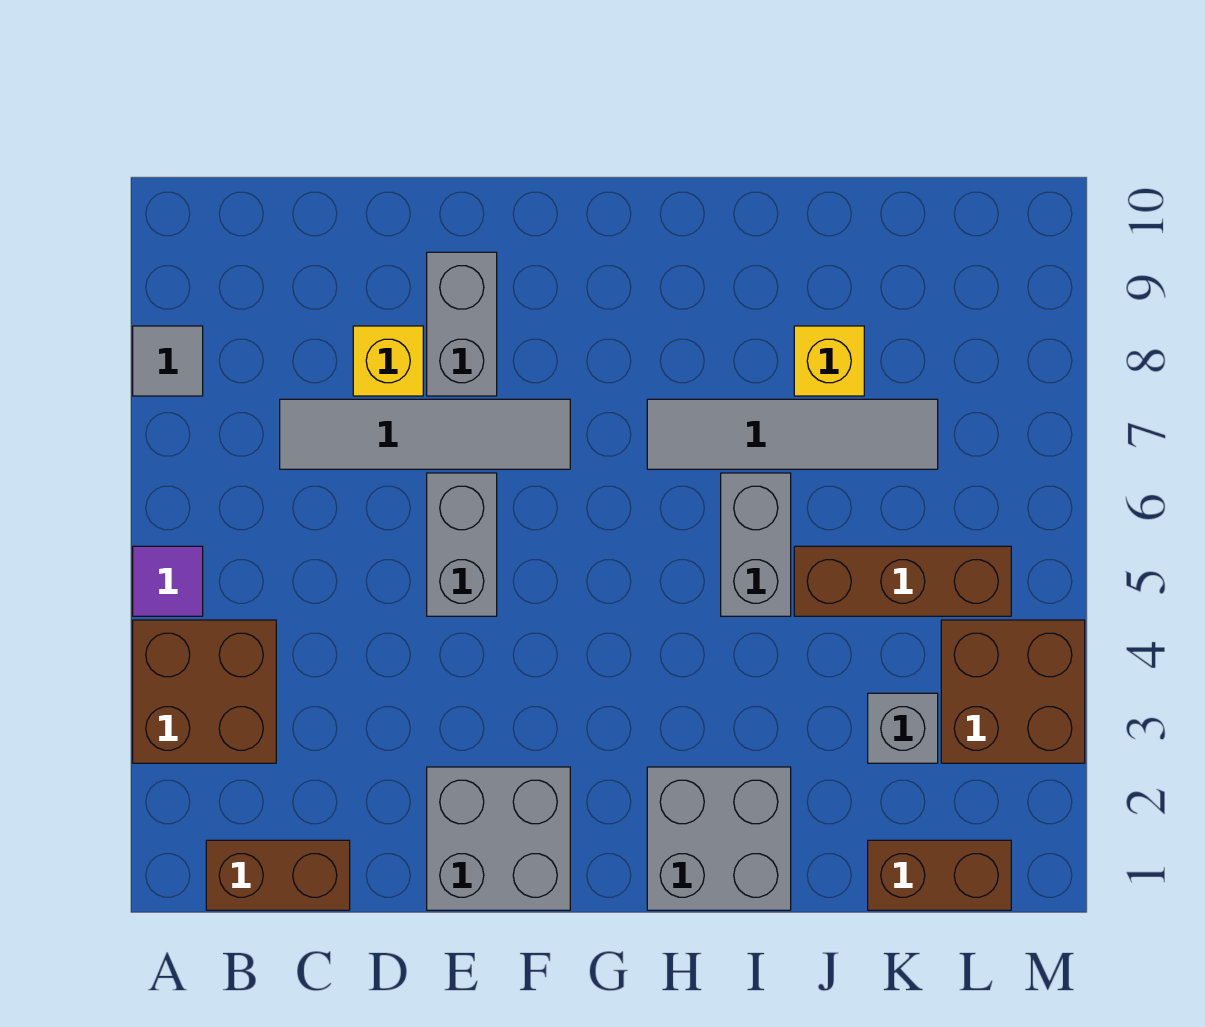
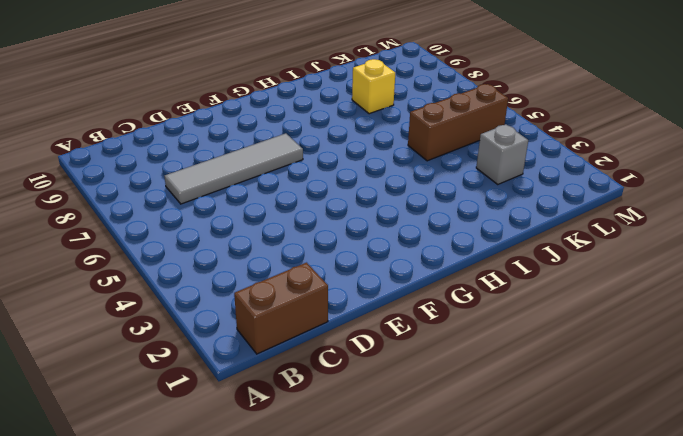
none -> brown 2x2 brick [133,620,276,763]
none -> purple 1x1 tile [133,546,203,616]
none -> grey 1x1 tile [133,326,203,396]

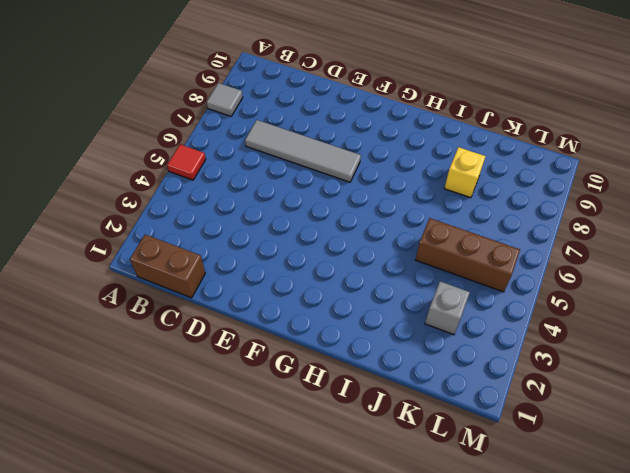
red 1x1 tile [167,144,206,180] -> purple 1x1 tile [133,546,203,616]
none -> brown 2x2 brick [133,620,276,763]
none -> yellow 1x1 brick [353,326,423,396]
none -> grey 2x2 brick [427,767,570,910]

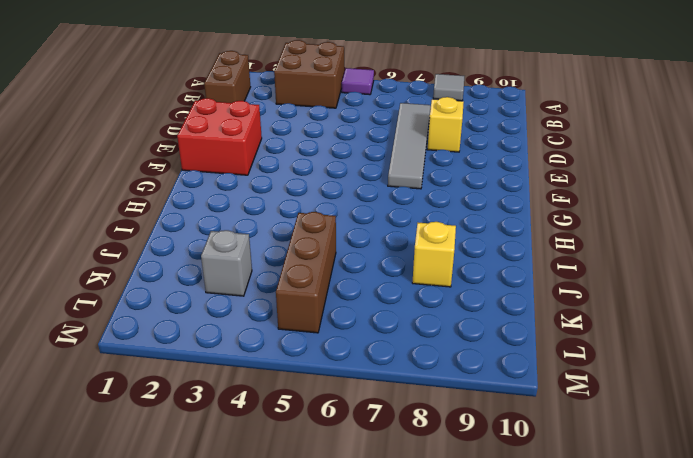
red 2x2 brick [177,98,262,175] -> grey 2x2 brick [427,767,570,910]
none -> grey 1x2 brick [427,473,497,616]
none -> grey 1x2 brick [427,252,497,396]
none -> grey 2x2 brick [647,767,791,910]

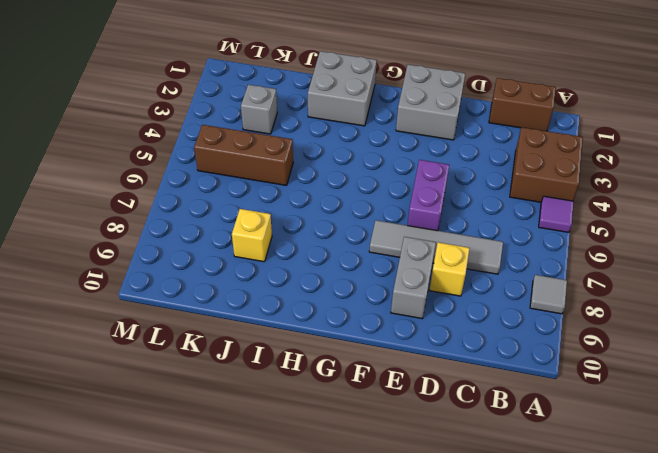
purple 1x2 brick [407,160,449,231] -> grey 1x2 brick [427,473,497,616]
none -> grey 1x4 tile [647,399,938,469]
none -> grey 1x2 brick [721,473,791,616]
none -> brown 1x2 brick [868,840,1011,910]

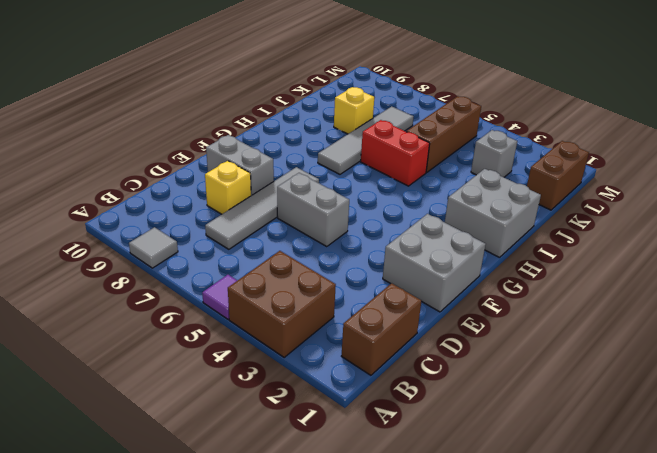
red 1x2 brick [361,120,430,186] -> grey 1x2 brick [721,473,791,616]
none -> brown 2x2 brick [941,620,1085,763]

